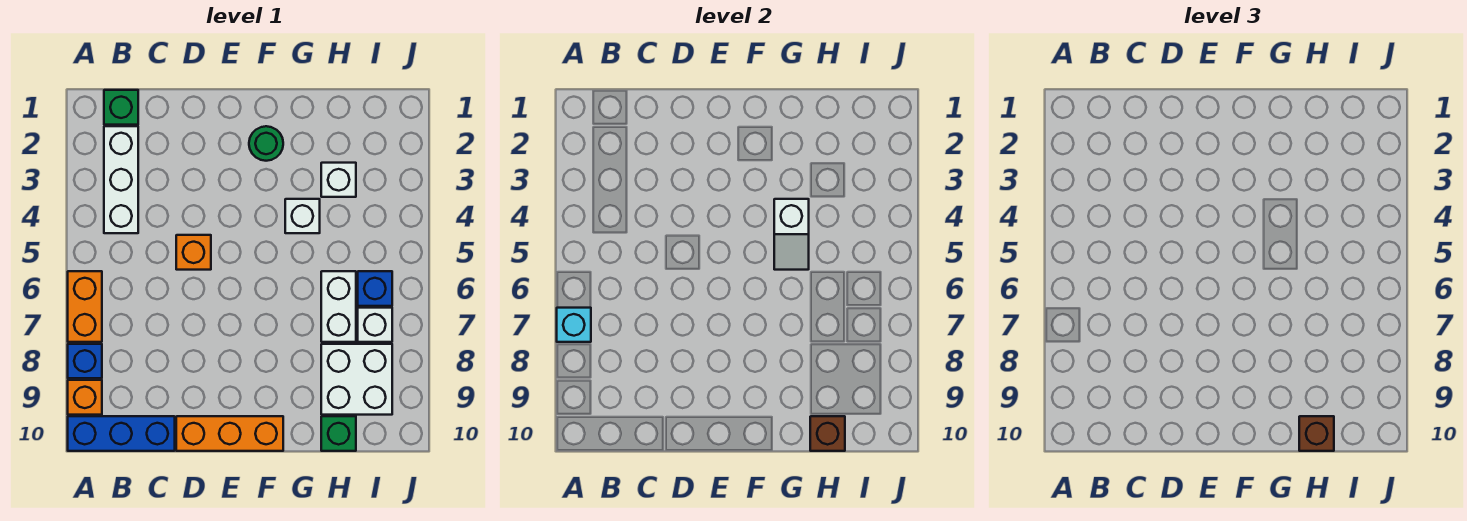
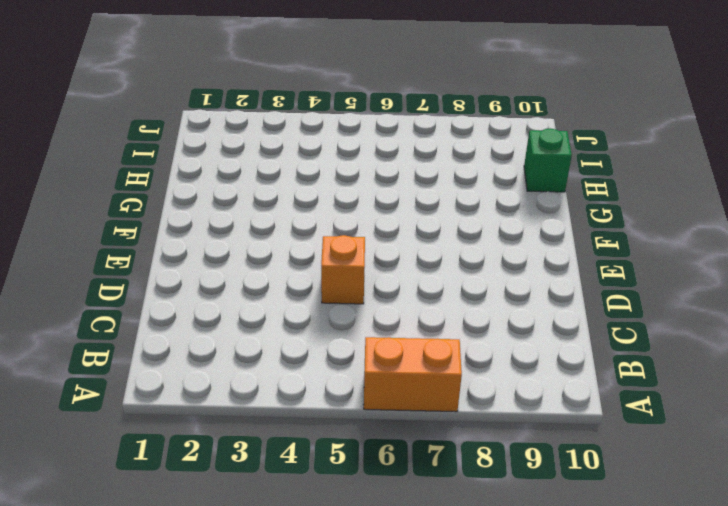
none -> blue 1x1 brick [68,344,102,378]
none -> orange 1x1 brick [68,380,102,415]
none -> blue 1x3 brick [68,416,175,451]

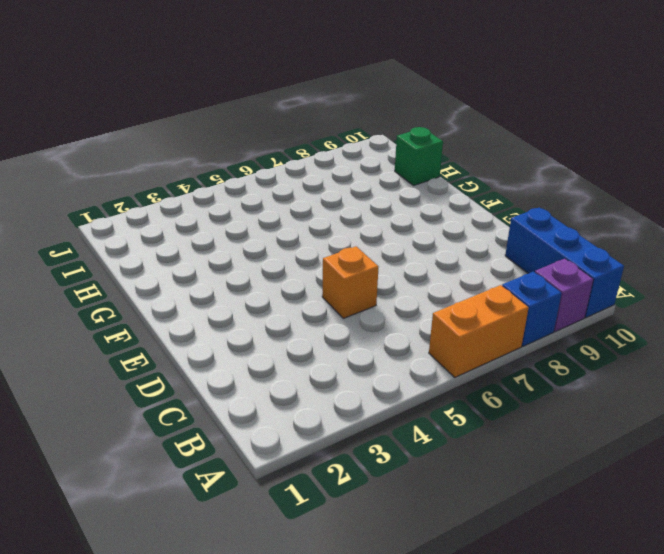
purple 1x1 brick [535,259,594,332] -> orange 1x1 brick [68,380,102,415]
none -> green 1x1 brick [104,90,138,125]
none -> white 1x3 brick [104,126,138,233]
none -> orange 1x3 brick [176,416,283,451]

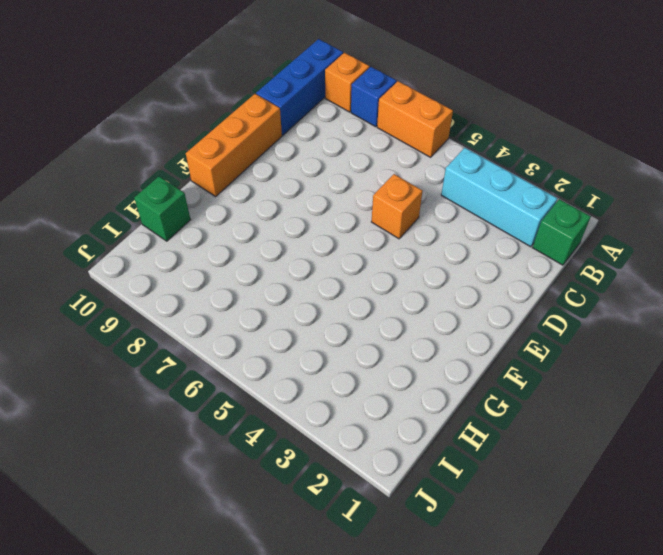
cyan 1x3 brick [441,148,557,247] -> white 1x3 brick [104,126,138,233]
none -> green 1x1 round brick [249,126,283,161]
none -> white 1x1 brick [285,199,320,233]
none -> white 1x1 brick [321,163,356,197]

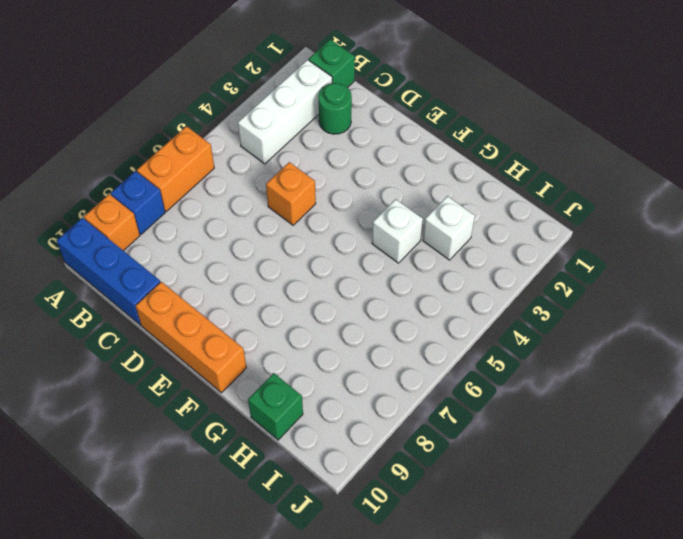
green 1x1 round brick [318,83,352,134] -> green 1x1 round brick moved to [249,126,283,161]
none -> white 1x2 brick [321,271,356,342]
none -> white 2x2 brick [321,344,392,415]
none -> blue 1x1 brick [358,271,392,306]

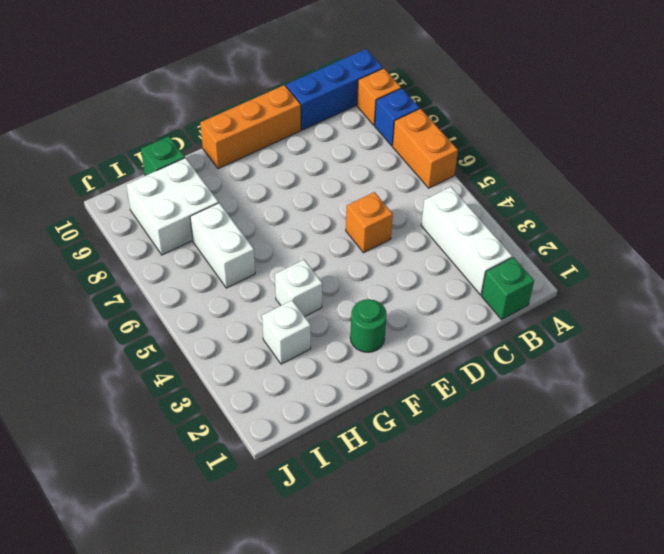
none -> blue 1x1 brick [358,271,392,306]
none -> white 1x1 brick [358,308,392,342]
none -> cyan 1x1 brick [557,308,591,342]

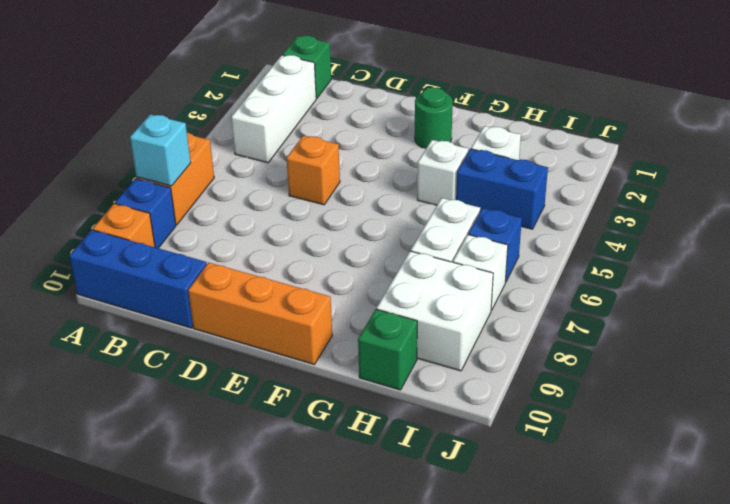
blue 1x2 brick [456,149,548,229] -> none
none -> white 1x2 slope [774,199,809,270]
none -> brown 1x1 brick [810,416,845,451]
none -> brown 1x1 brick [1299,416,1334,451]

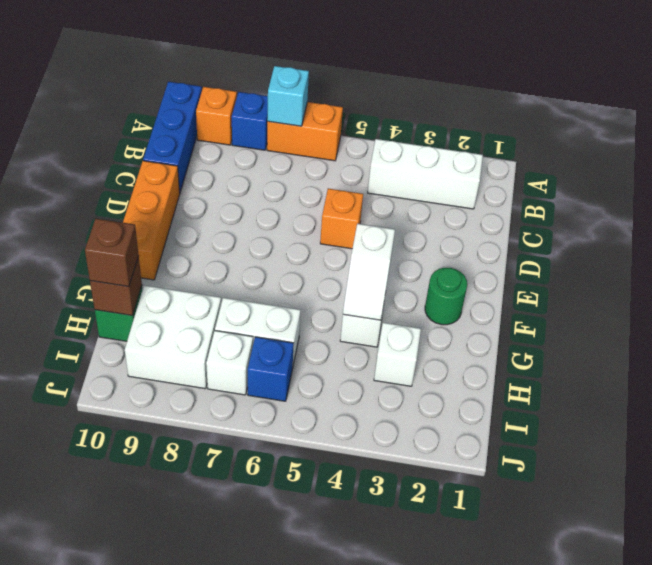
white 1x2 slope [343,224,395,320] -> white 1x2 slope turned to [774,199,809,270]
none -> green 1x1 brick [104,90,138,125]

